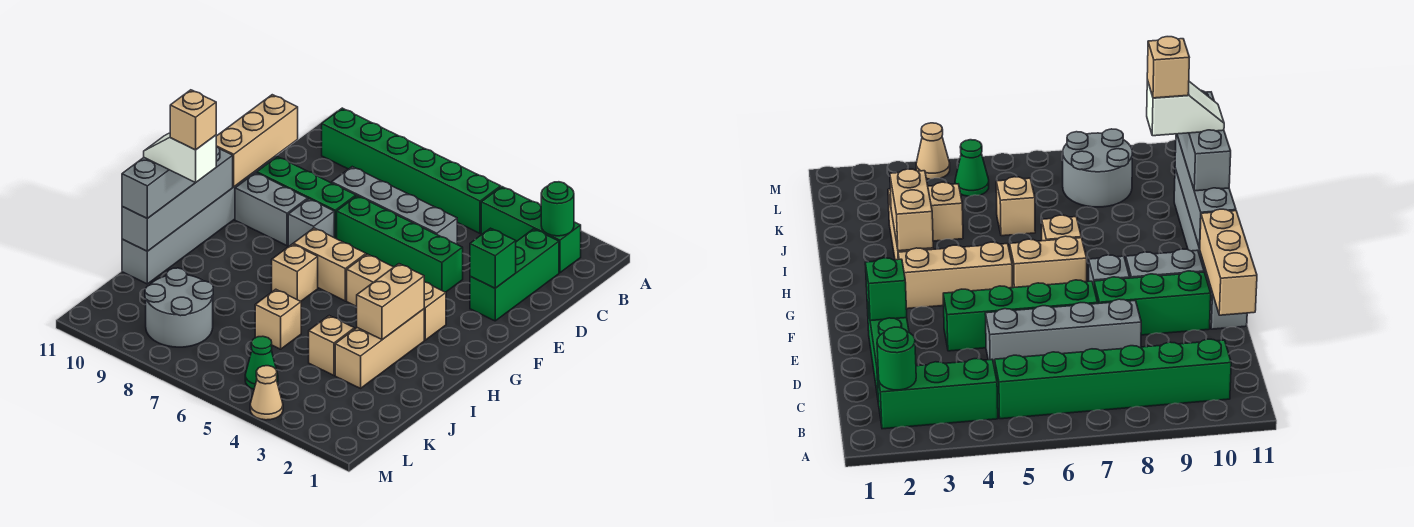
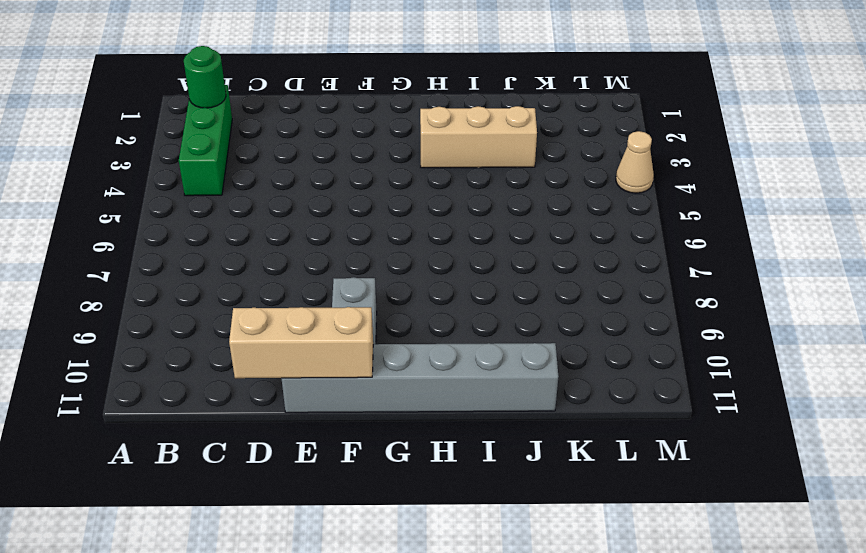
none -> green 1x6 brick [322,108,501,233]
none -> green 1x3 brick [470,229,559,321]
none -> grey 1x4 brick [332,167,457,244]

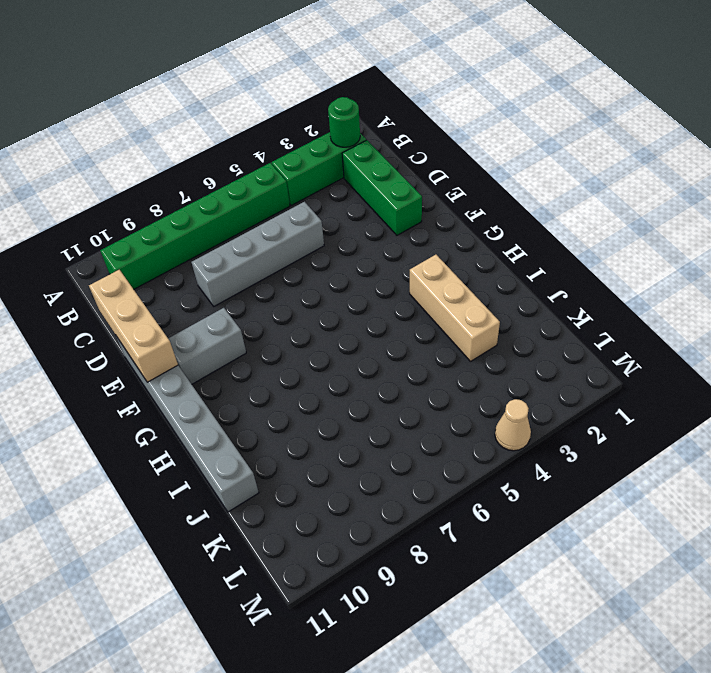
none -> green 1x4 brick [337,196,463,292]
none -> green 1x3 brick [257,157,356,239]
none -> grey 1x1 brick [288,199,334,247]

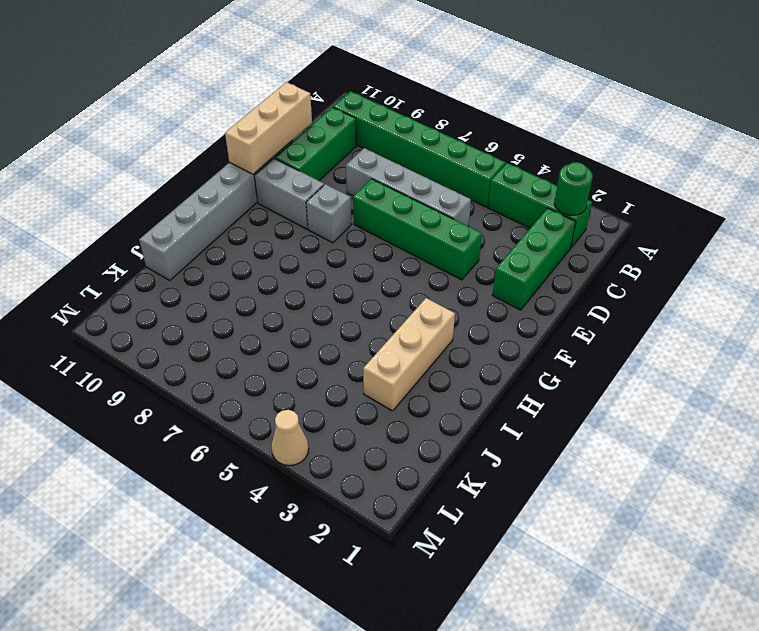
green 1x3 brick [275,107,356,181] -> green 1x3 brick turned to [257,157,356,239]
none -> tan 1x3 brick [347,254,446,340]
none -> tan 1x2 brick [293,228,366,301]
none -> tan 1x1 brick [272,244,318,301]

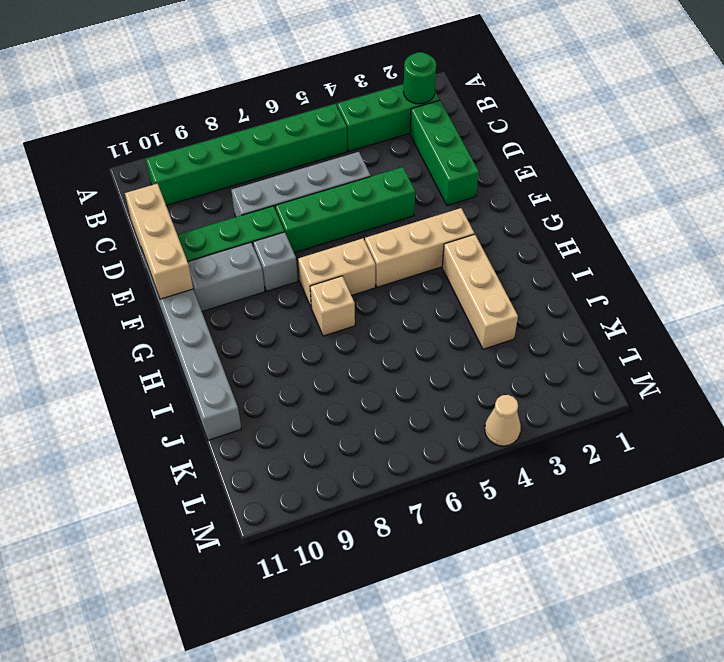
none -> tan 1x1 brick [309,316,354,375]
none -> tan 1x1 brick [255,289,301,349]
none -> grey 2x2 round brick [145,268,213,347]

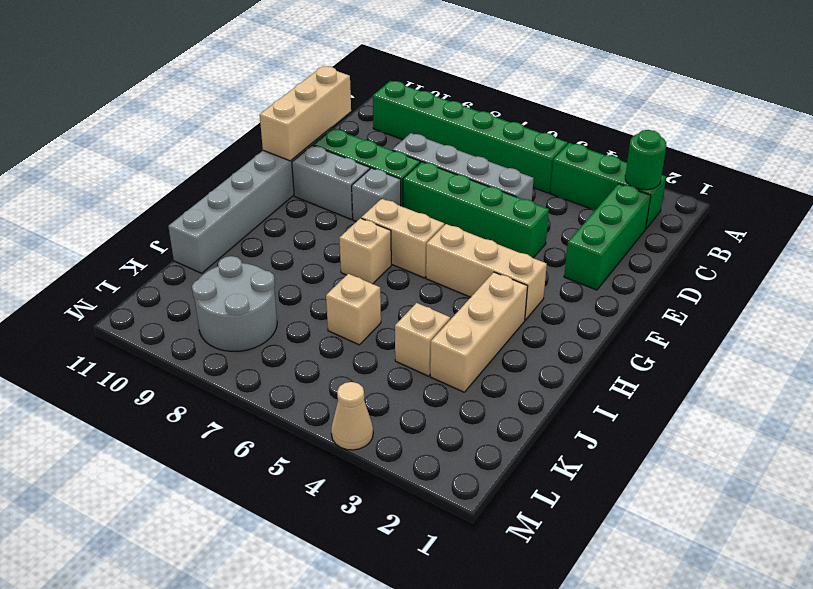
none -> green 1x1 cone [245,336,278,389]
none -> green 1x1 brick [470,228,516,288]
none -> grey 1x4 brick [122,146,233,251]

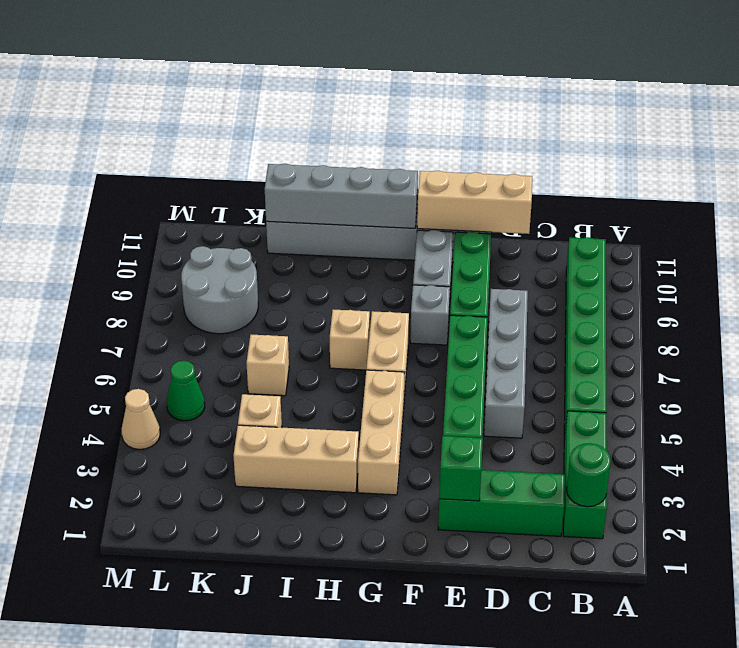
none -> tan 1x2 brick [357,264,424,340]
none -> grey 1x3 brick [122,158,195,218]
none -> white 1x2 slope [144,133,216,183]

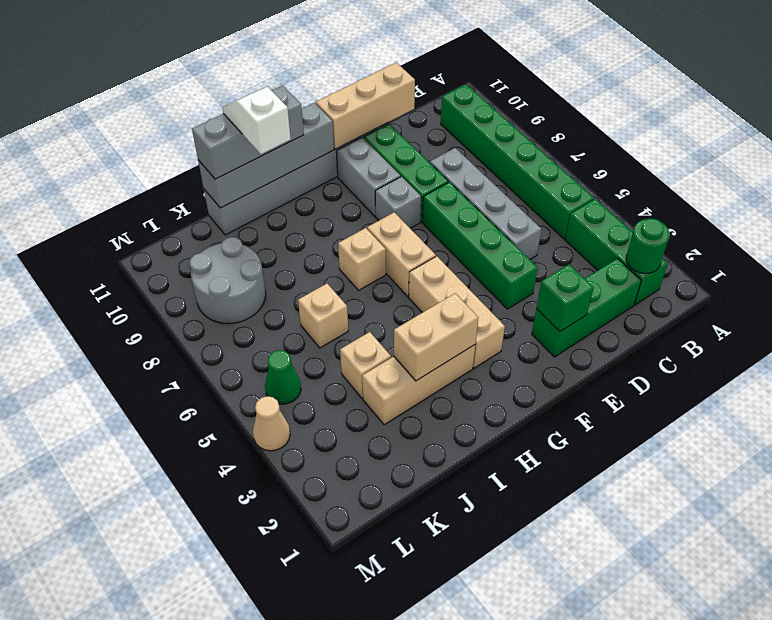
none -> tan 1x1 brick [170,90,216,150]

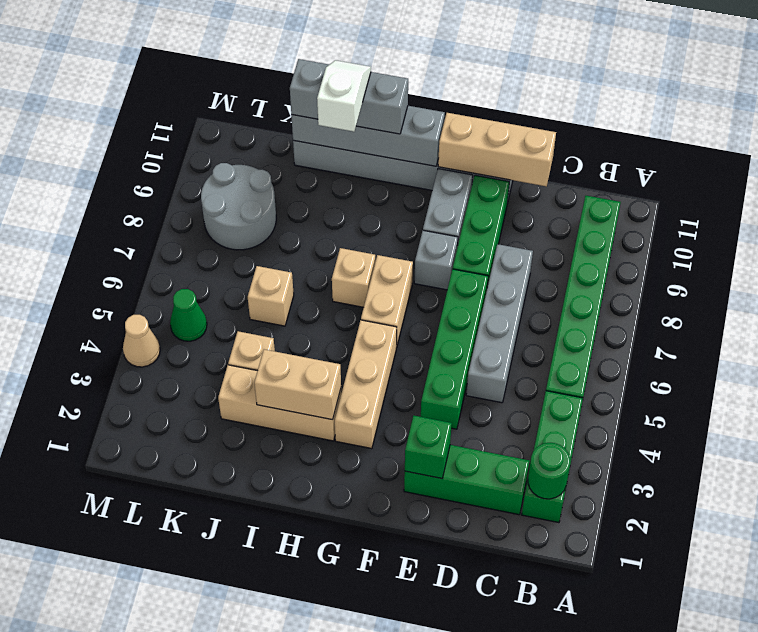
none -> tan 1x1 brick [170,90,216,150]

